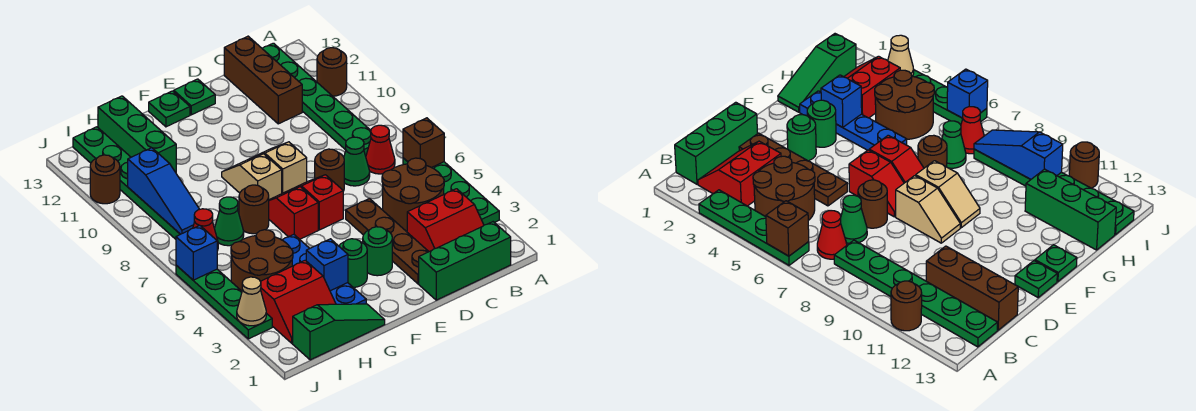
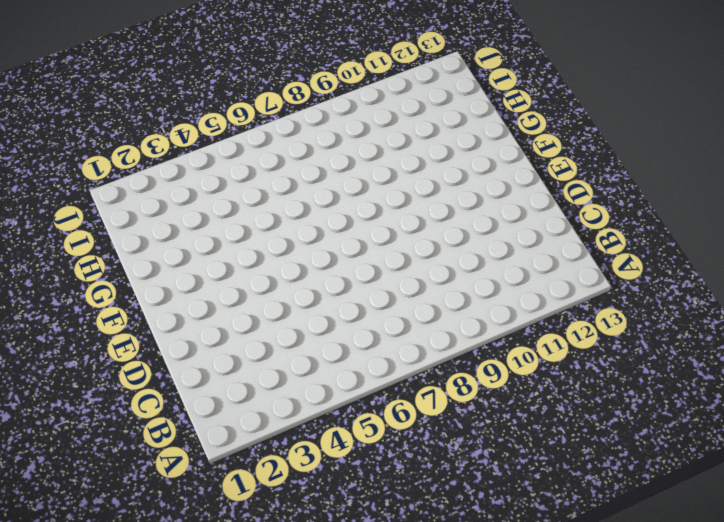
none -> green 1x4 plate [403,158,499,225]
none -> brown 1x1 round brick [317,48,347,96]
none -> green 1x3 brick [419,222,511,300]
none -> red 2x2 slope [407,189,484,252]

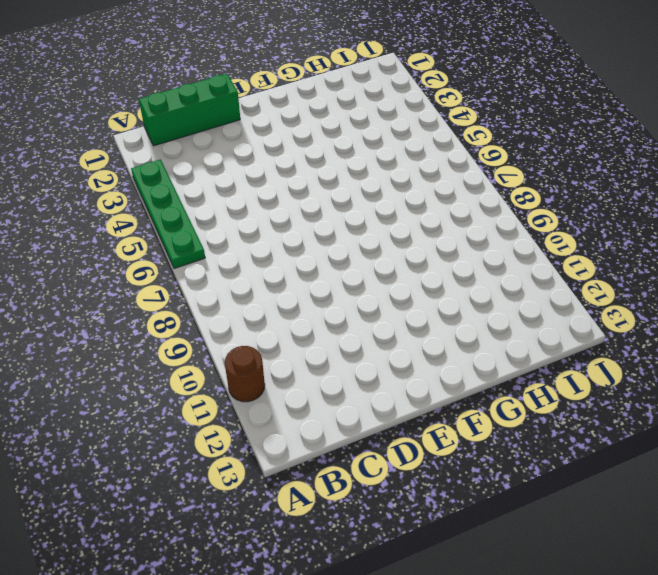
none -> red 2x2 slope [407,189,484,252]
none -> brown 2x2 round brick [382,158,444,231]
none -> red 1x1 cone [366,125,395,174]
none -> green 1x6 plate [262,43,371,156]

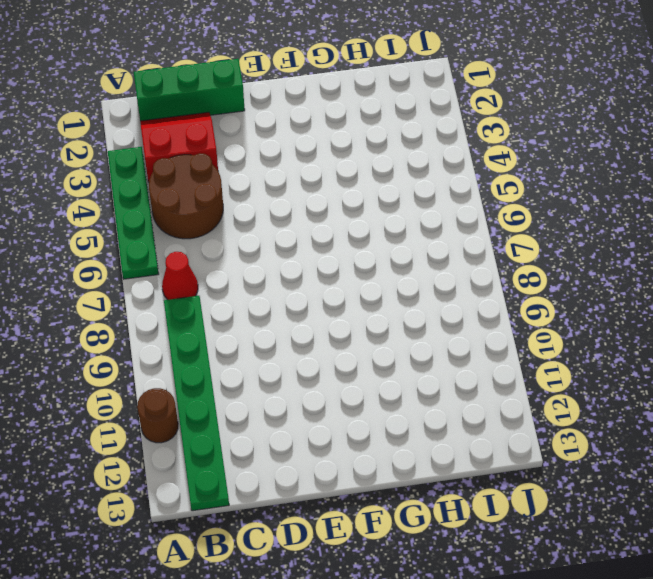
none -> green 1x1 cone [344,137,370,186]
none -> brown 1x3 brick [224,36,302,124]
none -> brown 1x4 plate [346,198,429,284]
none -> brown 1x1 round brick [315,149,344,191]

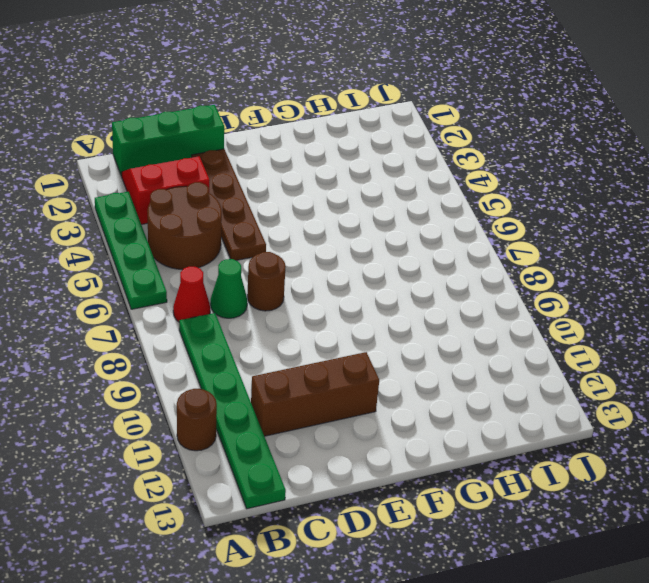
brown 1x3 brick [251,352,379,436] -> brown 1x3 brick turned to [224,36,302,124]
none -> green 1x1 round brick [363,227,392,276]
none -> red 1x2 slope [289,175,343,230]
none -> tan 1x2 slope [250,142,307,193]
none -> green 1x1 plate [174,79,215,115]

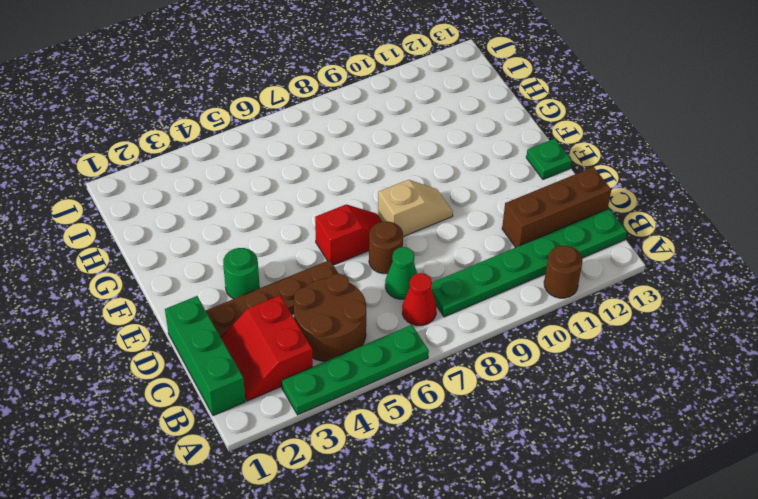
none -> green 1x1 round brick [339,239,367,287]
none -> red 1x2 slope [269,187,318,239]
none -> tan 1x2 slope [222,154,282,200]
none -> green 1x1 plate [149,91,190,127]

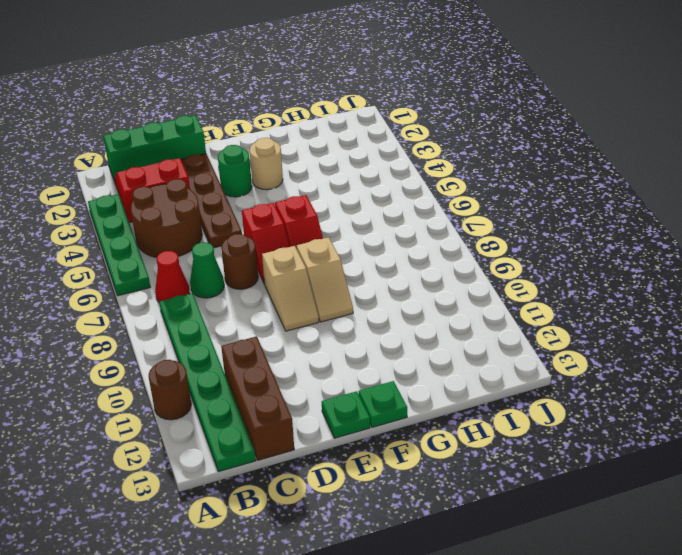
tan 1x1 round brick [250,138,283,190] -> green 1x1 round brick [339,239,367,287]
none -> green 1x3 slope [293,304,385,360]
none -> blue 1x4 plate [283,234,366,304]
none -> brown 1x1 round brick [239,185,269,234]
none -> red 2x2 slope [260,260,336,343]

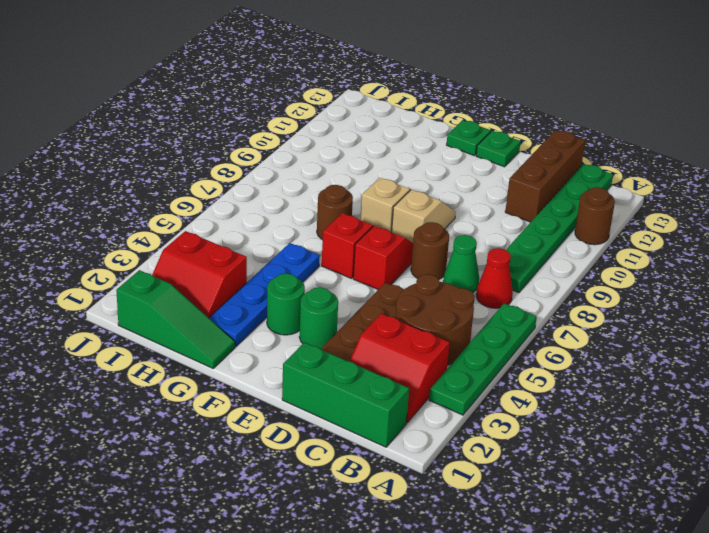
none -> brown 2x2 round brick [231,230,293,291]
none -> green 1x1 cone [214,197,244,246]
none -> green 1x3 brick [98,96,176,172]
none -> red 1x1 cone [193,209,218,251]

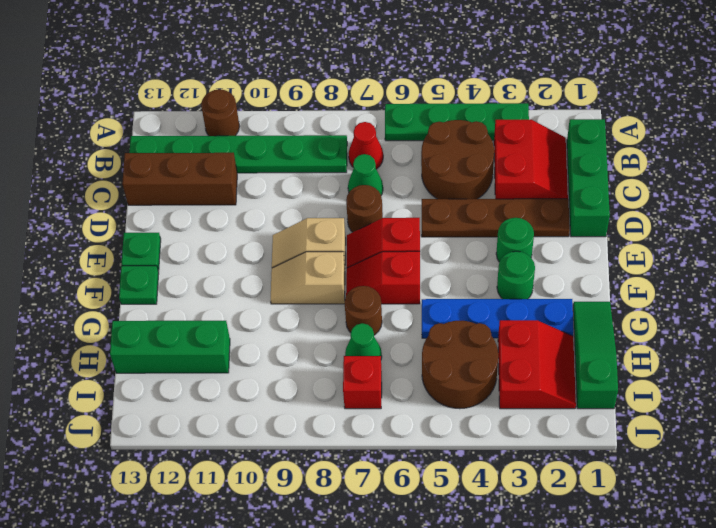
red 1x1 brick [343,356,382,409] -> red 1x1 cone [193,209,218,251]
none -> green 1x6 plate [73,127,180,239]
none -> green 1x4 plate [176,265,272,339]
none -> brown 1x1 round brick [90,155,120,204]
none -> brown 1x1 brick [403,118,444,168]

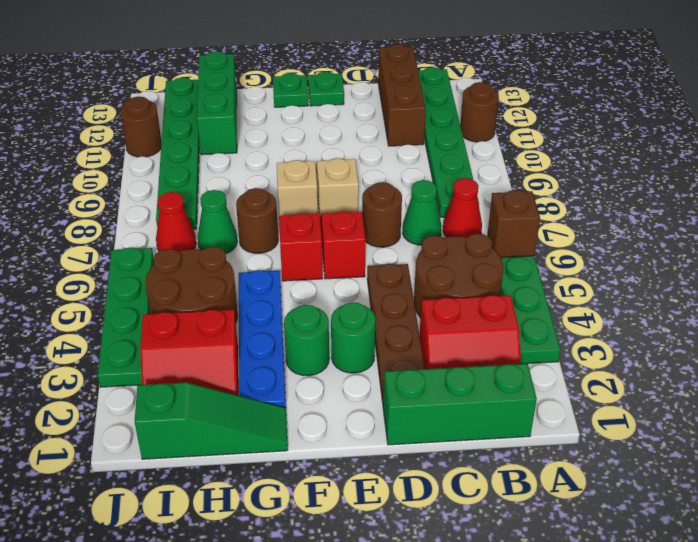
none -> blue 1x1 brick [306,239,348,291]
none -> blue 1x3 slope [128,148,199,234]
none -> tan 1x1 cone [237,277,266,326]
none -> blue 1x1 brick [176,225,217,280]

